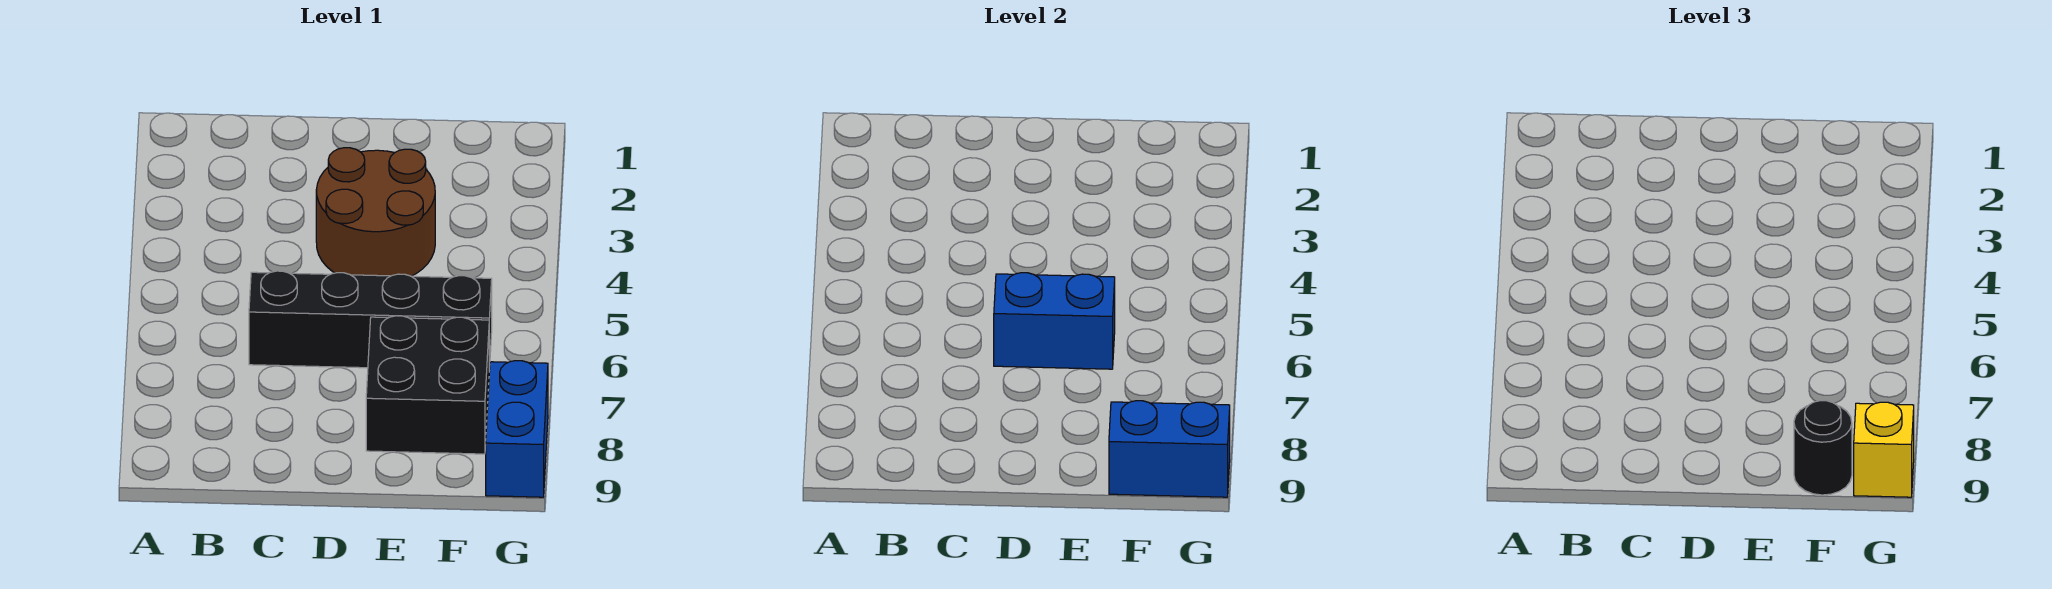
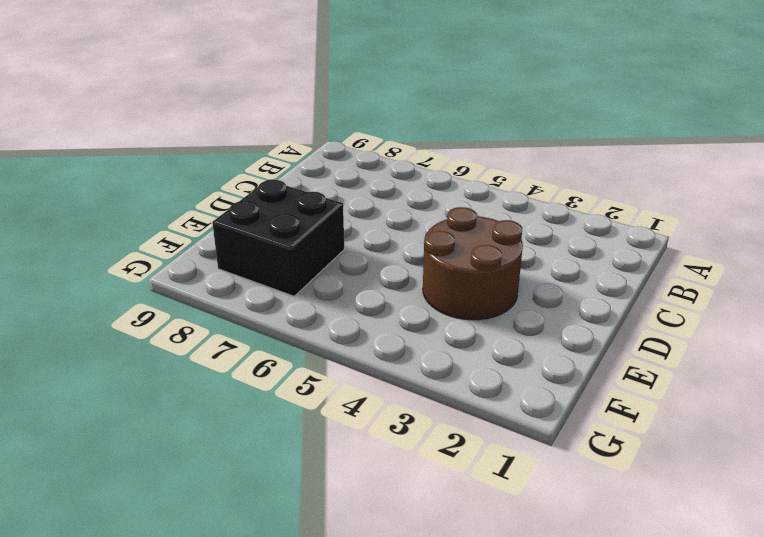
none -> black 1x4 brick [249,271,492,370]
none -> blue 1x2 brick [486,361,548,497]

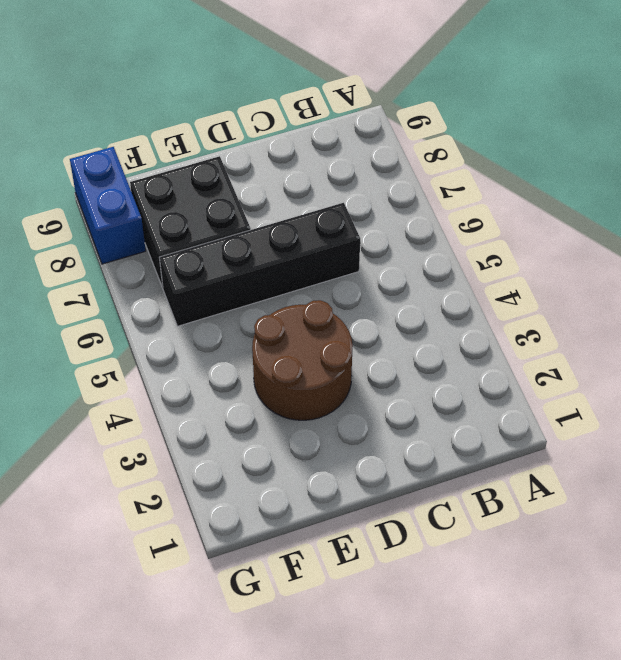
none -> blue 1x2 brick [994,273,1115,369]
none -> blue 1x2 brick [1109,401,1230,497]

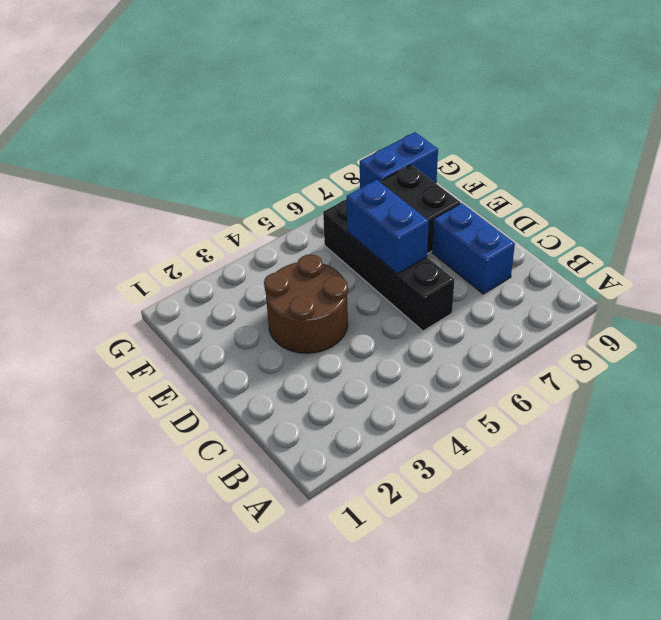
blue 1x2 brick [432,203,515,294] -> blue 1x2 brick moved to [1109,401,1230,497]
none -> black 1x1 round brick [1794,401,1852,495]
none -> yellow 1x1 brick [1854,402,1914,497]

